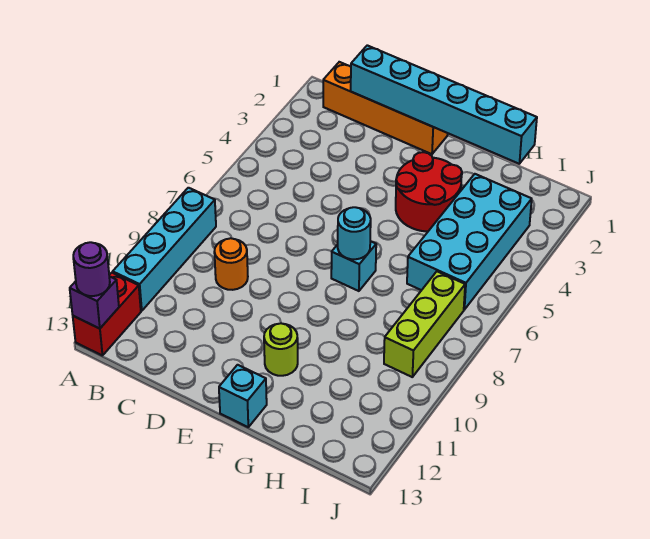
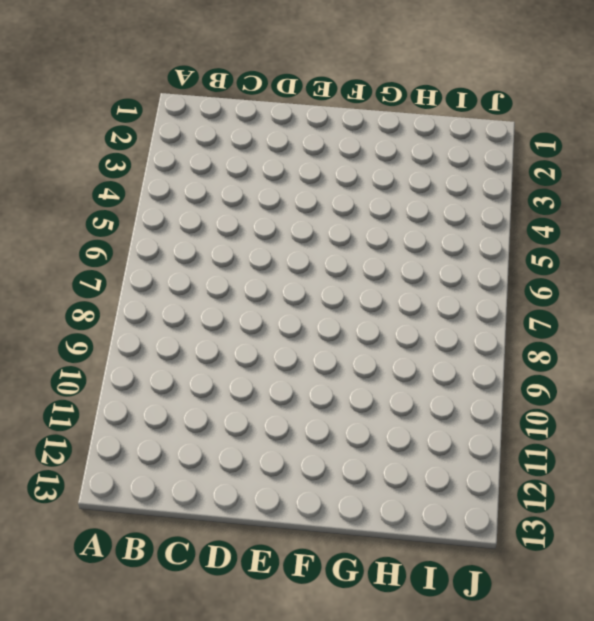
none -> cyan 1x4 brick [113,188,216,311]
none -> red 1x2 brick [73,273,141,356]
none -> orange 1x4 brick [323,62,448,154]

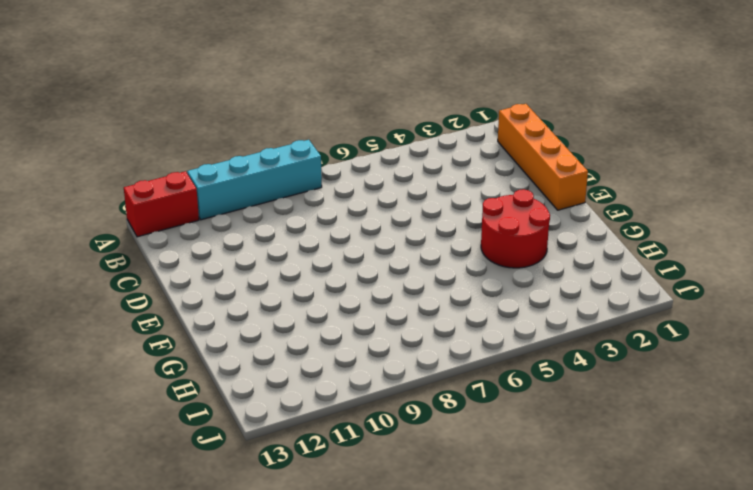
none -> orange 1x1 round brick [214,238,248,290]
none -> cyan 1x1 brick [331,241,376,291]
none -> lime 1x1 round brick [264,323,298,376]

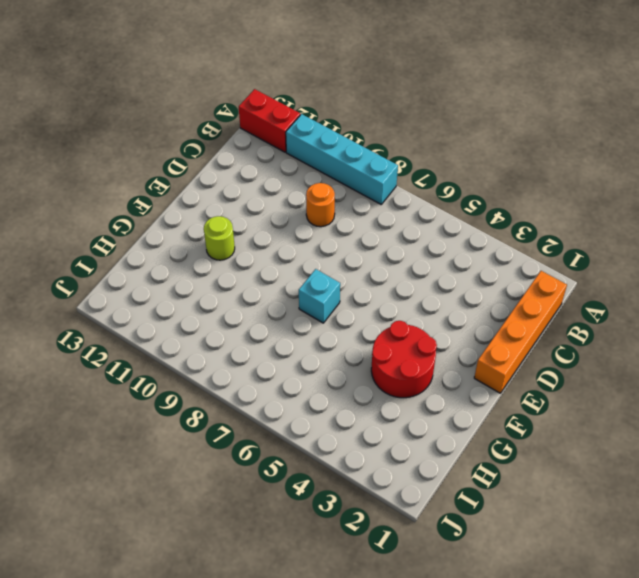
none -> cyan 1x1 brick [219,365,267,427]
none -> cyan 2x4 brick [407,174,532,310]
none -> lime 1x3 brick [384,272,465,377]

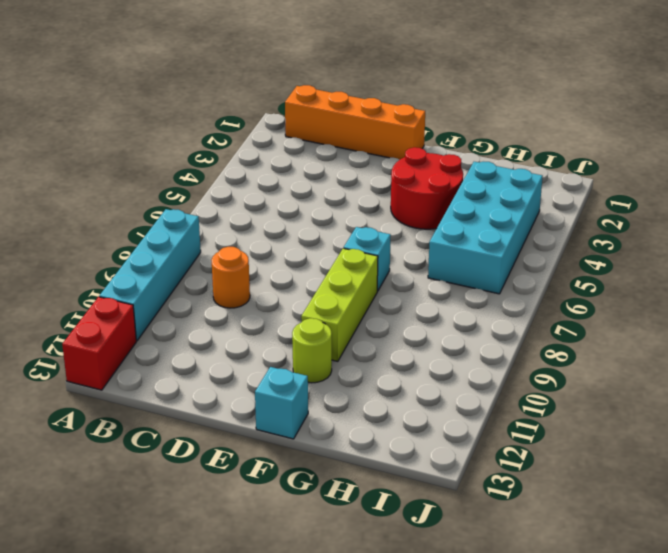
lime 1x3 brick [301,248,378,361] -> lime 1x3 brick moved to [384,272,465,377]
none -> purple 1x1 brick [70,276,119,329]
none -> cyan 1x6 brick [351,45,537,164]
none -> cyan 1x1 round brick [338,207,371,259]

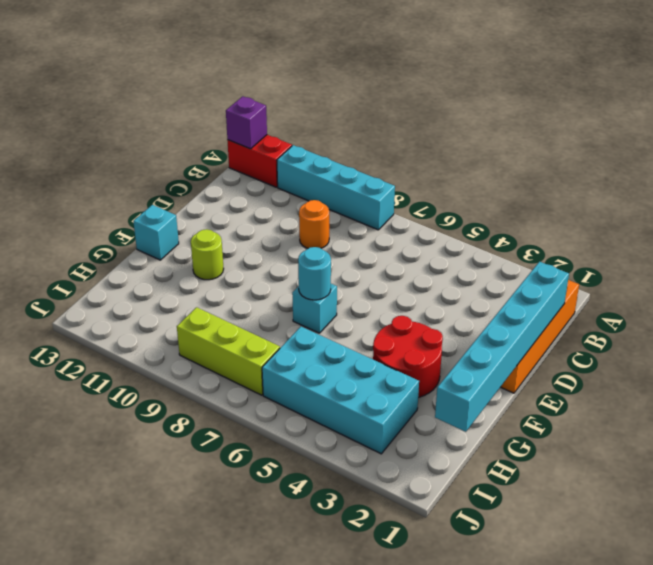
none -> purple 1x1 round brick [73,242,110,296]

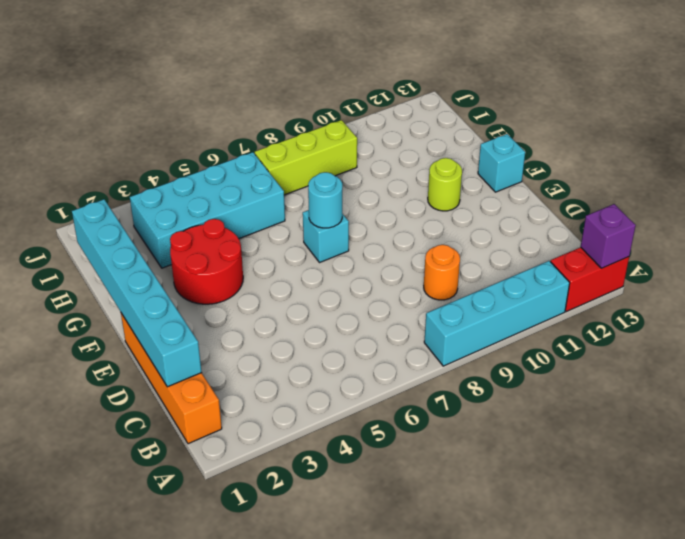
none -> purple 1x1 round brick [73,242,110,296]

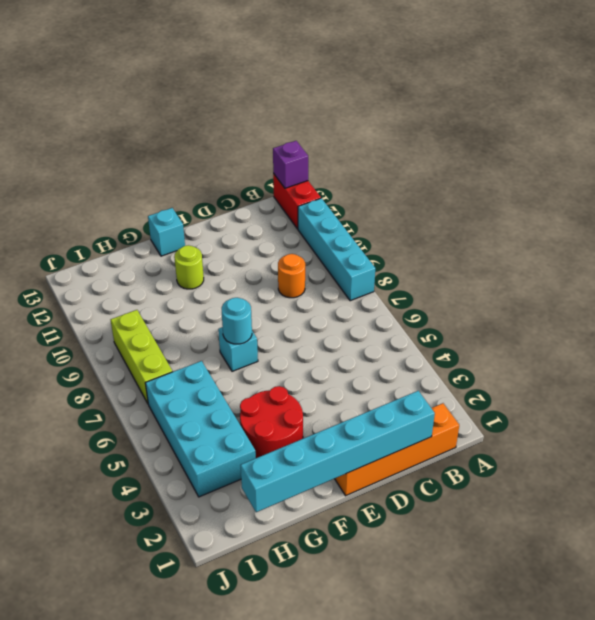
none -> purple 1x1 round brick [73,242,110,296]

